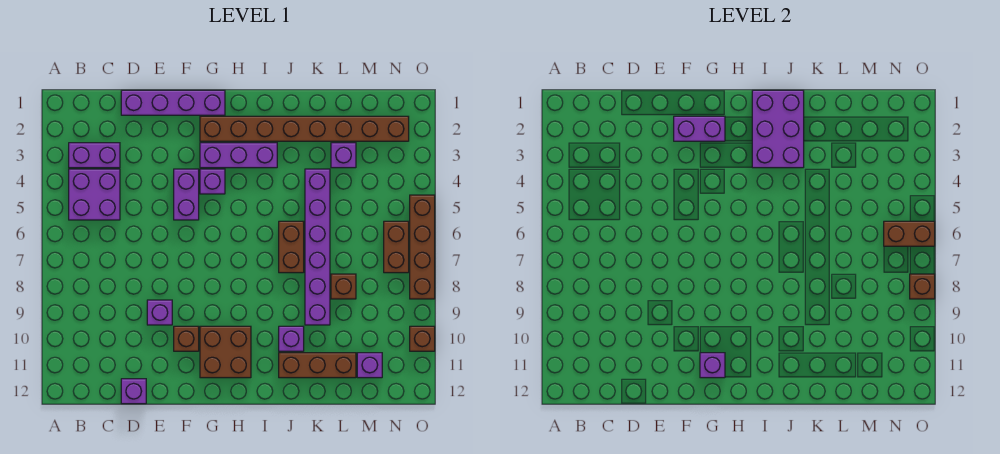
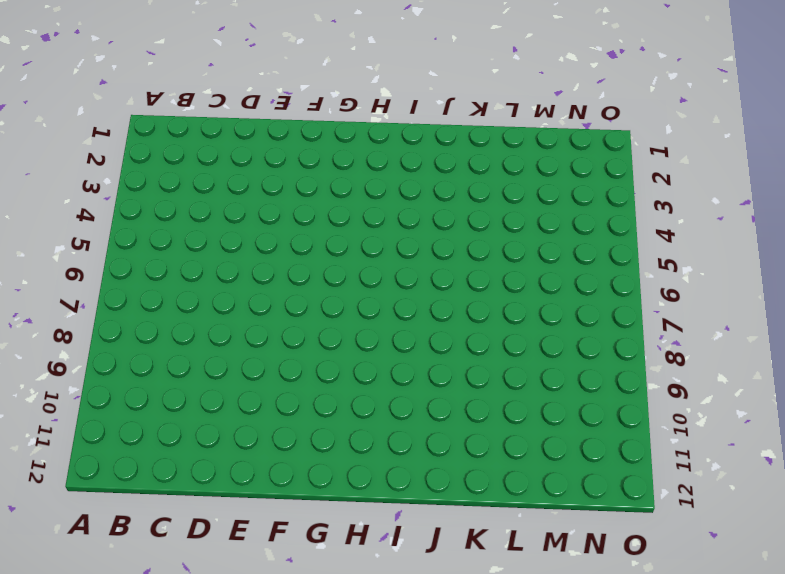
none -> purple 1x2 brick [69,143,120,168]
none -> purple 2x2 brick [69,169,120,220]
none -> purple 1x4 brick [121,90,225,115]

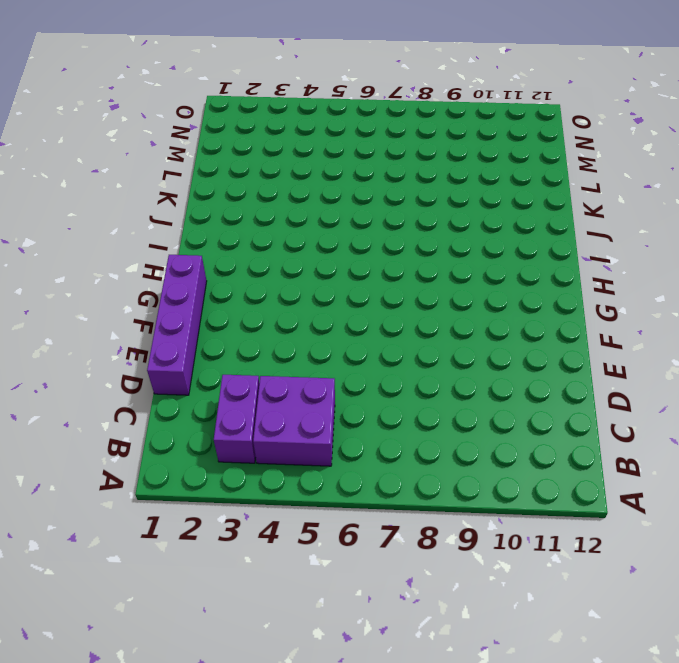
none -> purple 1x1 brick [121,379,146,404]
none -> purple 1x1 brick [147,300,172,325]
none -> purple 1x2 brick [174,169,199,220]

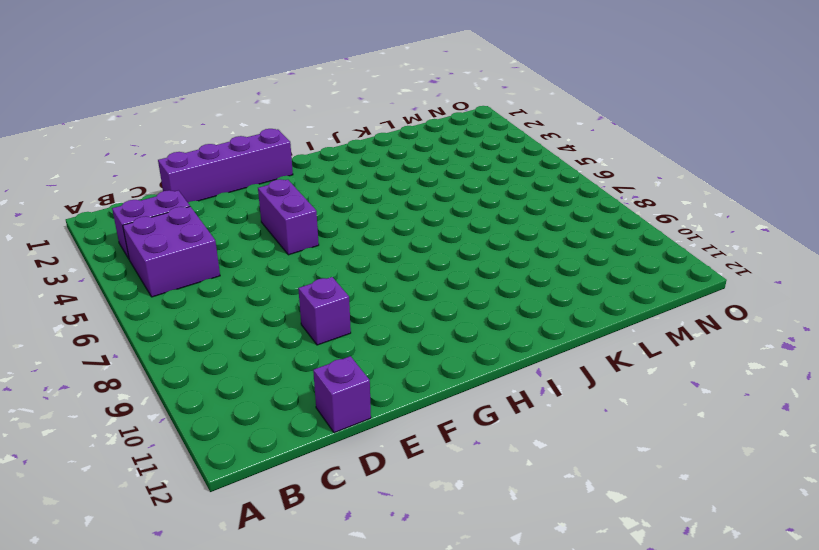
none -> brown 1x1 brick [174,326,199,351]
none -> brown 1x8 brick [200,116,409,141]
none -> purple 1x3 brick [200,143,277,168]

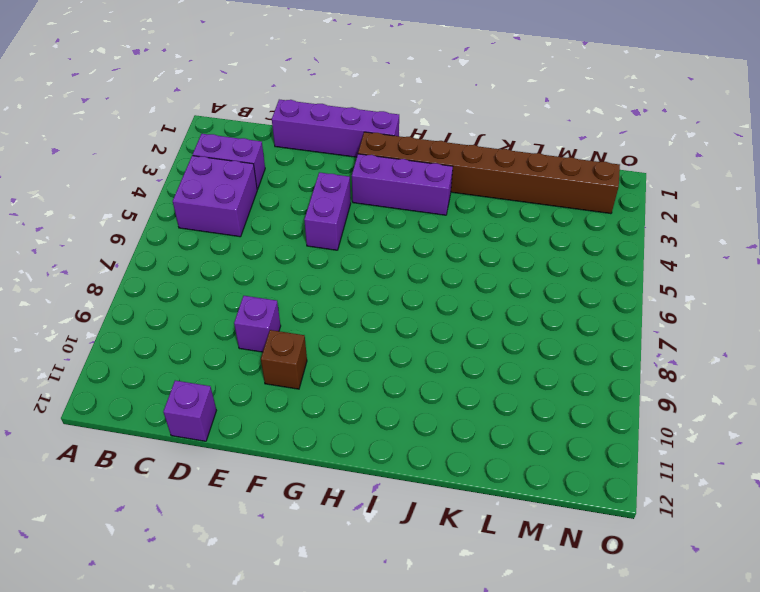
none -> purple 1x1 brick [200,169,225,194]
none -> brown 2x2 brick [200,326,251,378]
none -> brown 1x2 brick [279,221,304,273]

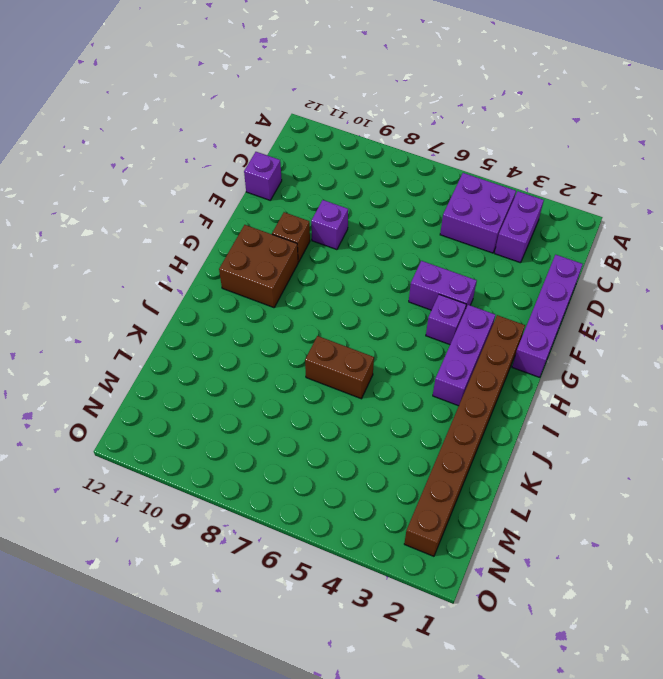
none -> purple 1x1 brick [279,326,304,351]
none -> brown 1x3 brick [279,353,356,378]
none -> purple 1x6 brick [305,169,330,325]

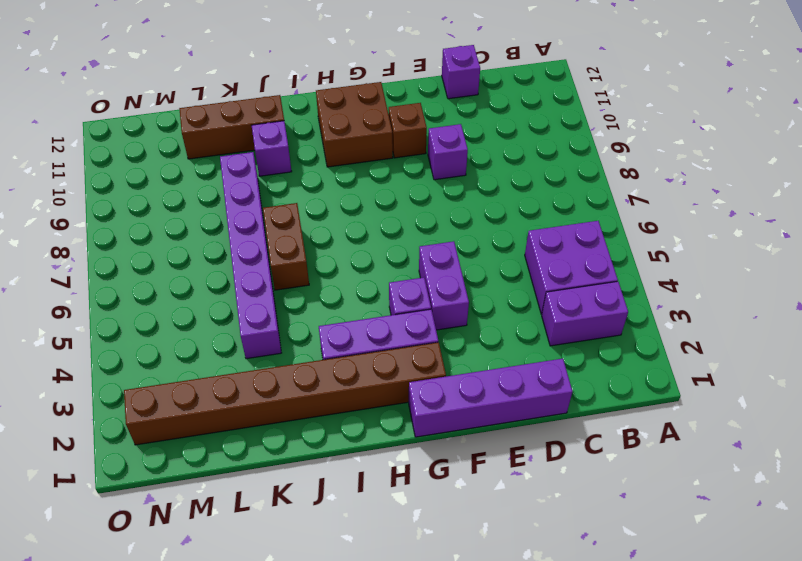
none -> purple 1x1 brick [331,143,356,168]
none -> brown 1x1 brick [331,274,356,299]
none -> purple 1x1 brick [357,353,382,378]

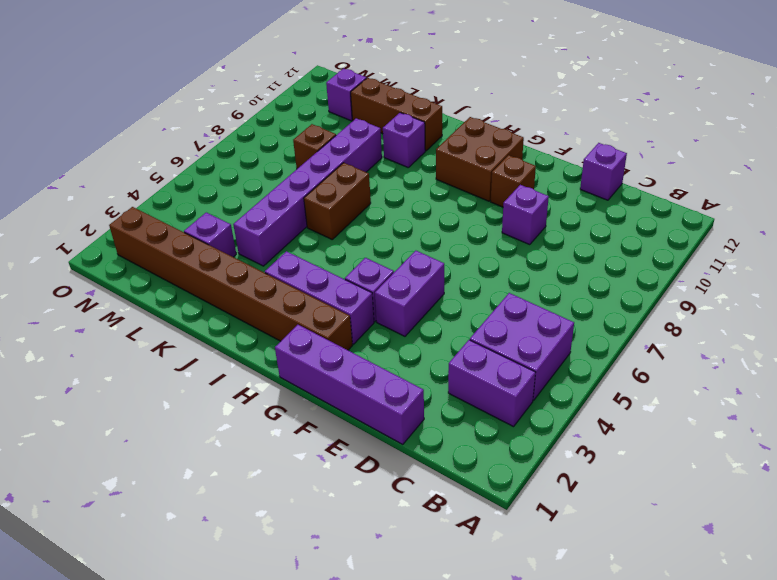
none -> brown 1x2 brick [384,221,409,273]
none -> brown 1x4 brick [410,195,435,299]
none -> brown 1x1 brick [410,326,435,351]

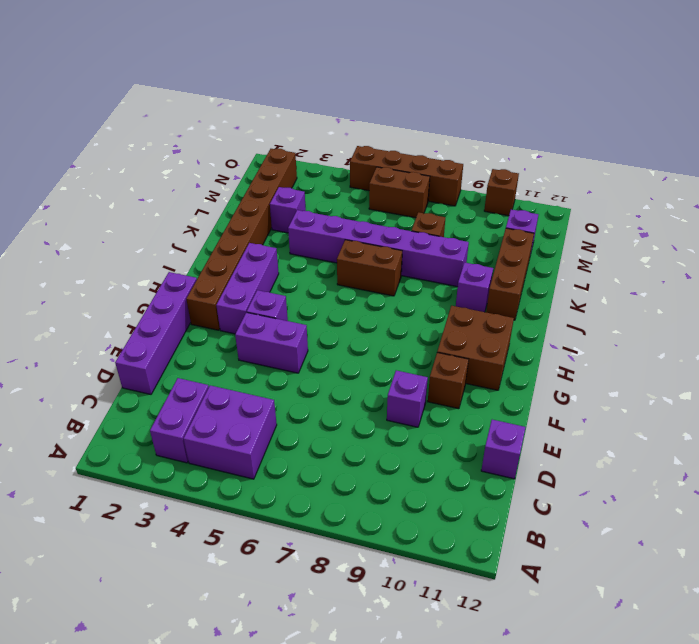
none -> purple 1x2 brick [674,116,725,141]
none -> purple 1x1 brick [700,353,725,378]
none -> purple 2x3 brick [752,90,804,168]

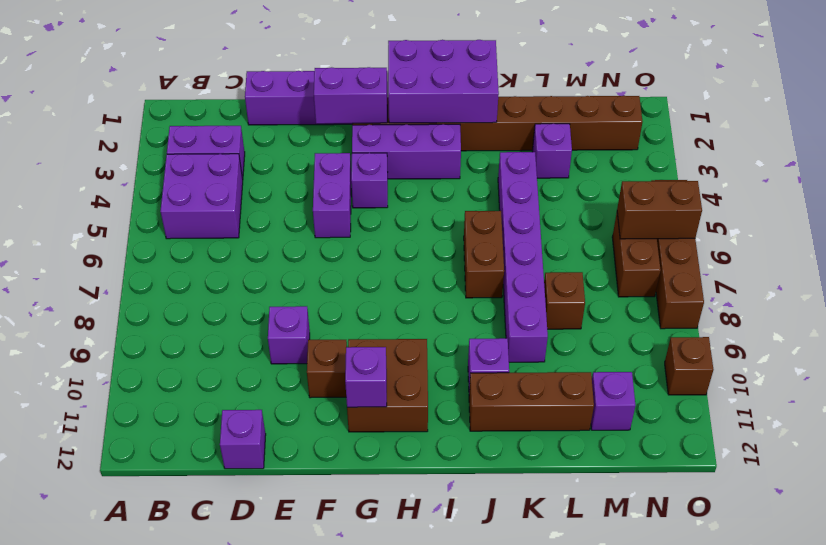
purple 2x3 brick [388,40,499,123] -> purple 2x3 brick turned to [752,90,804,168]
none -> brown 1x1 brick [910,274,935,299]

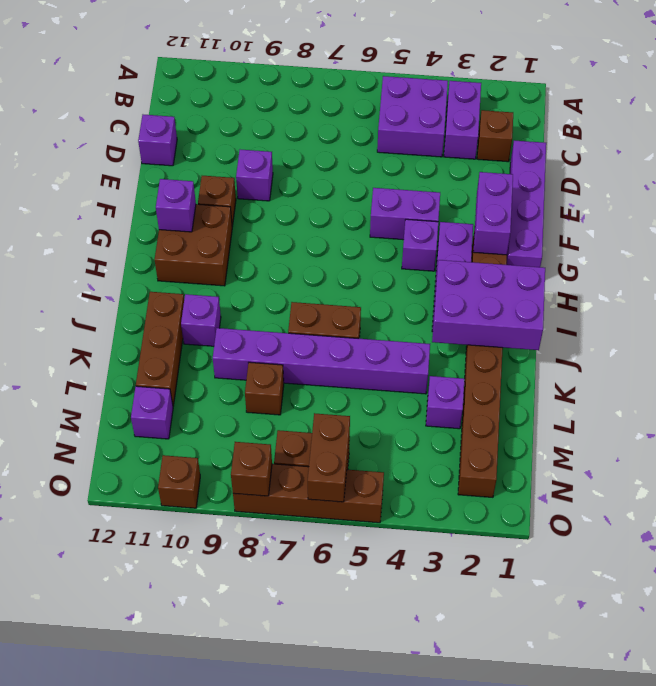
brown 1x1 brick [477,110,513,162] -> none

